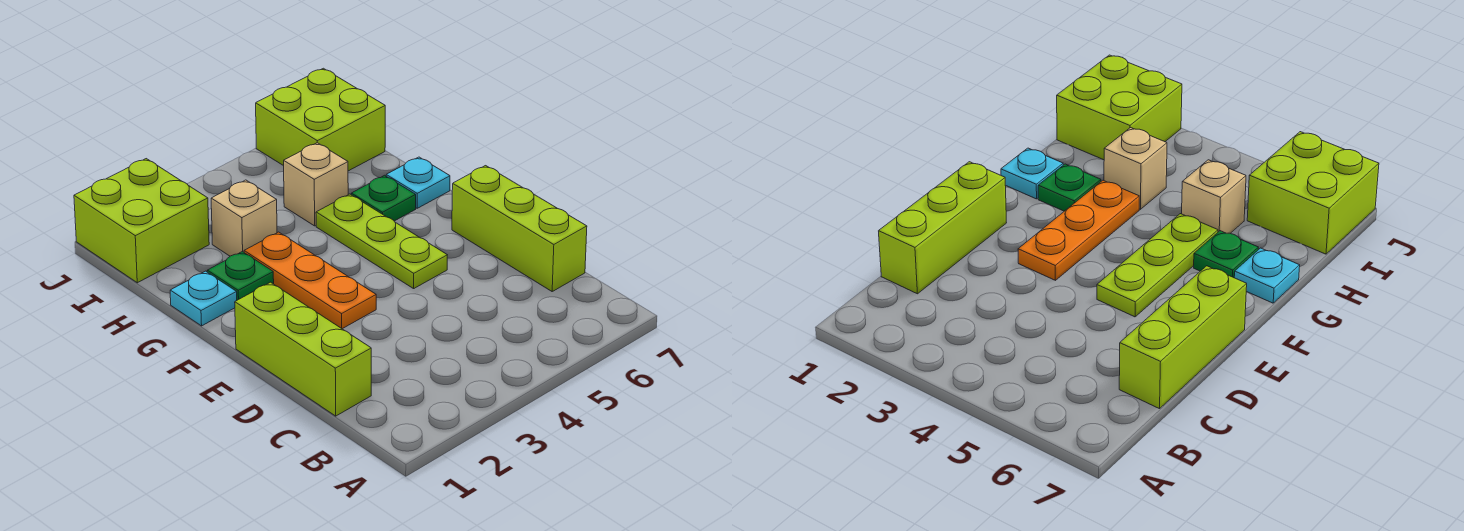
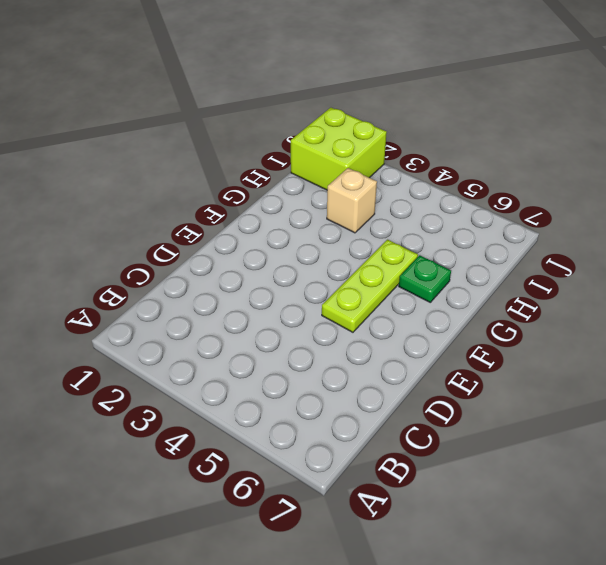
none -> lime 1x3 brick [235,282,371,416]
none -> lime 1x3 brick [452,166,587,291]
none -> orange 1x3 plate [244,232,376,329]

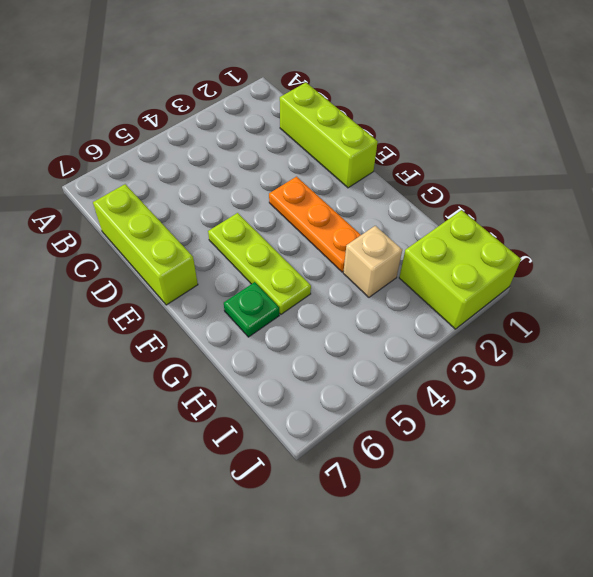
none -> cyan 1x1 plate [170,271,237,326]
none -> green 1x1 plate [207,251,274,300]
none -> cyan 1x1 plate [386,157,450,208]

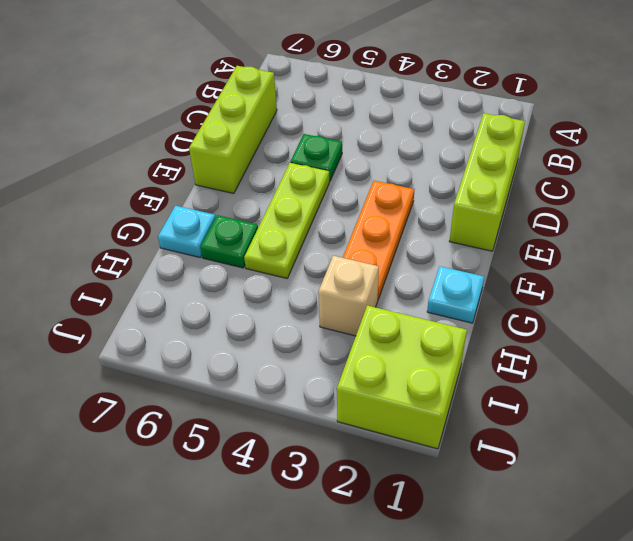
green 1x1 plate [290,134,342,181] -> green 1x1 plate moved to [207,251,274,300]
none -> tan 1x1 brick [284,143,348,226]
none -> lime 2x2 brick [256,68,385,171]

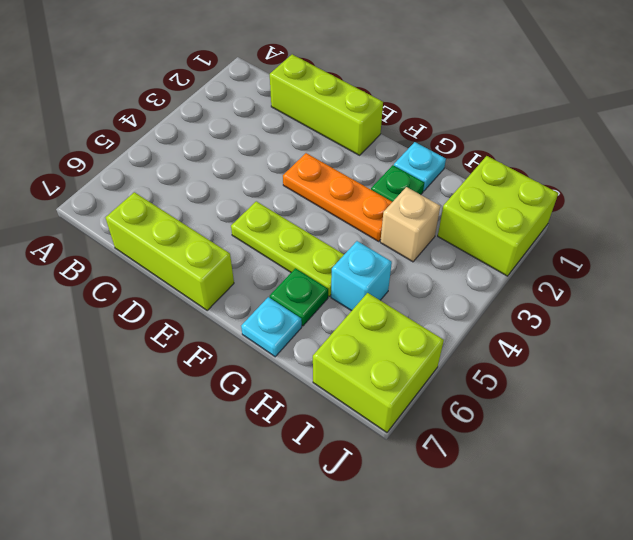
cyan 1x1 brick [331,241,392,311] -> tan 1x1 brick [284,143,348,226]

